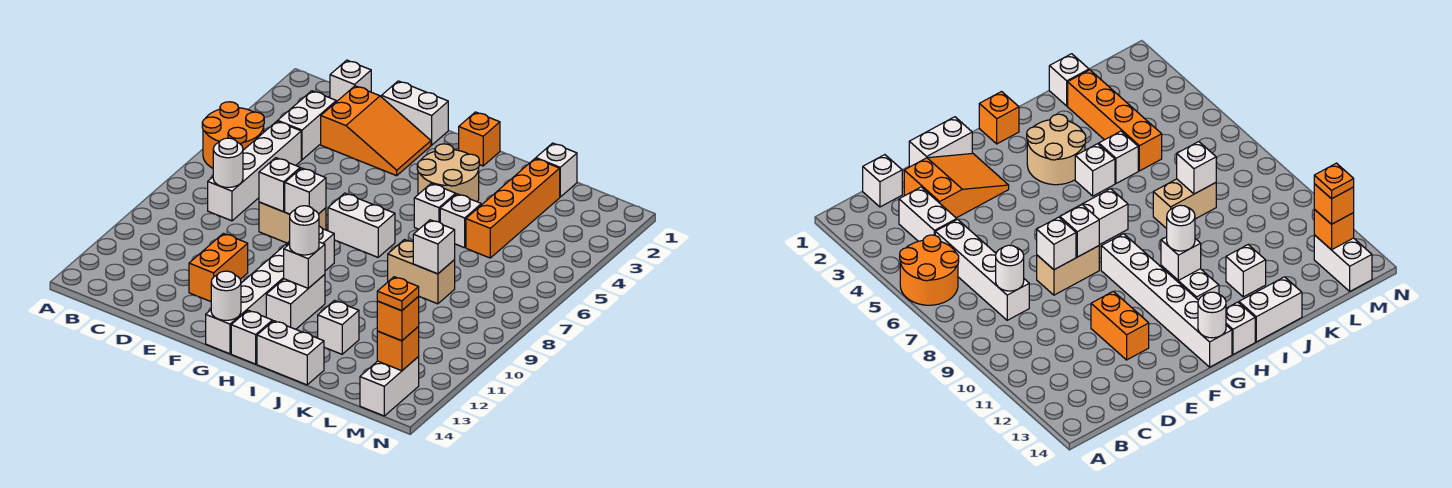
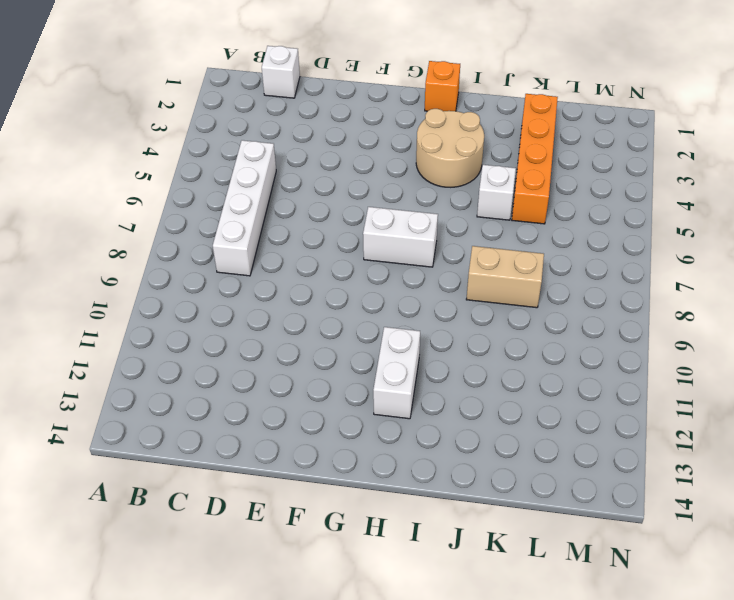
none -> orange 2x2 round brick [202,102,264,168]
none -> white 1x2 brick [278,91,336,160]
none -> orange 2x3 slope [321,86,431,176]
none -> white 1x2 brick [382,81,448,145]

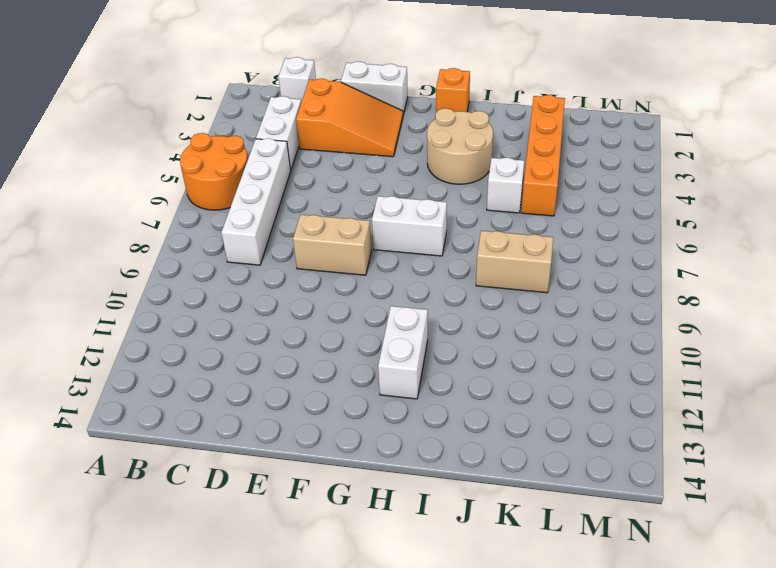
none -> orange 1x2 brick [189,233,248,301]
none -> white 1x6 brick [206,226,334,354]
none -> white 1x1 brick [231,310,272,364]
none -> white 1x1 brick [414,183,456,229]

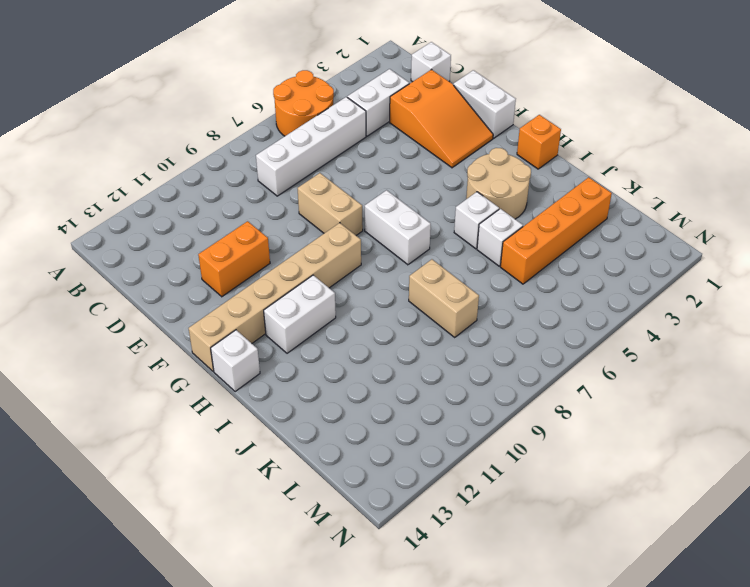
tan 1x6 brick [189,223,361,371] -> white 1x6 brick [206,226,334,354]
none -> white 1x2 brick [257,321,324,385]
none -> white 1x1 brick [318,301,359,354]
none -> white 1x1 brick [536,143,577,197]
none -> white 1x2 brick [360,357,419,416]

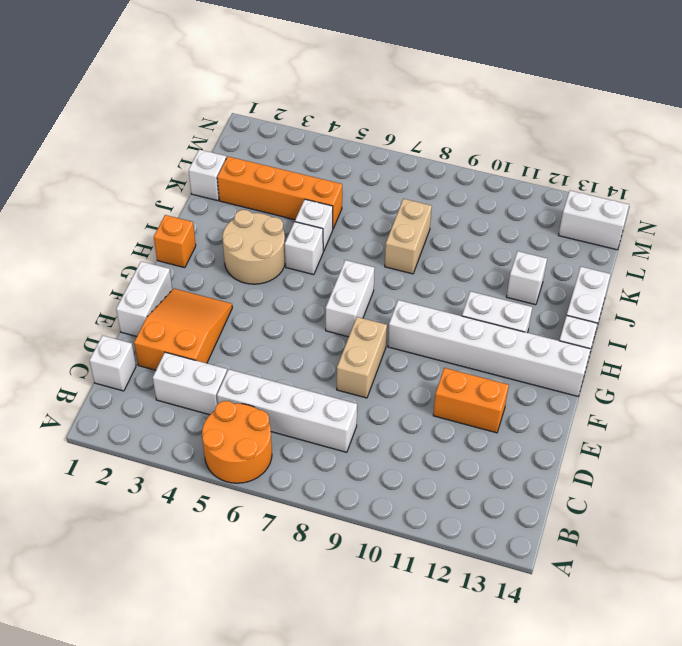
none -> white 1x1 round brick [213,138,243,187]
none -> white 1x1 brick [259,158,300,212]
none -> white 1x1 brick [285,168,326,214]
none -> white 1x1 round brick [211,271,241,320]

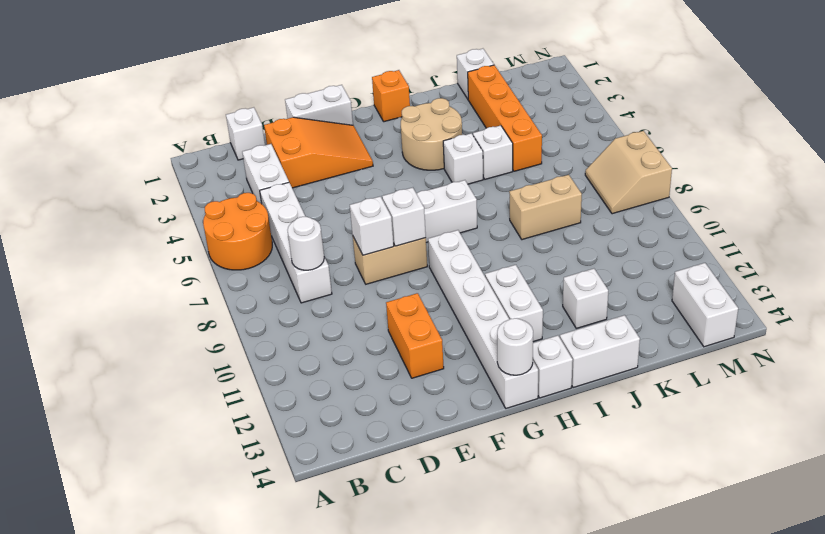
tan 2x2 slope [585,131,672,214] -> none
none -> white 1x1 brick [284,242,325,288]
none -> white 1x1 brick [413,220,455,274]
none -> orange 1x1 brick [377,327,419,371]
none -> white 1x1 round brick [290,206,319,255]

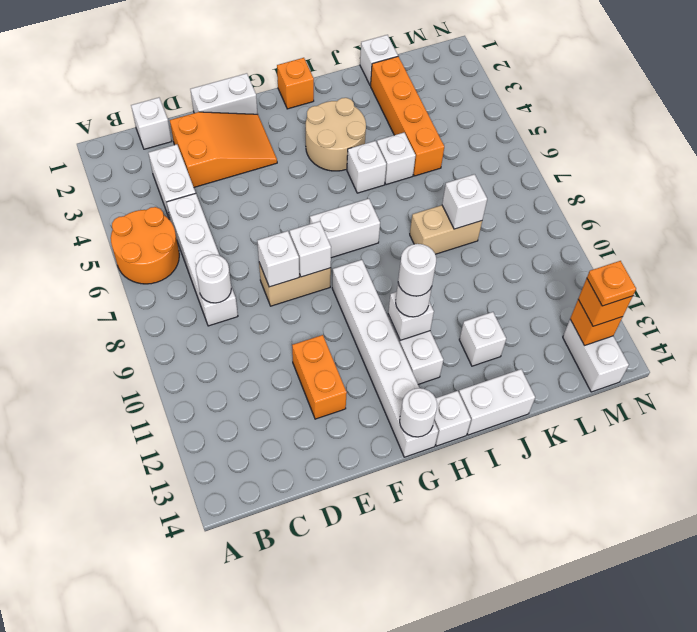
white 1x1 round brick [398,244,436,296] -> none

